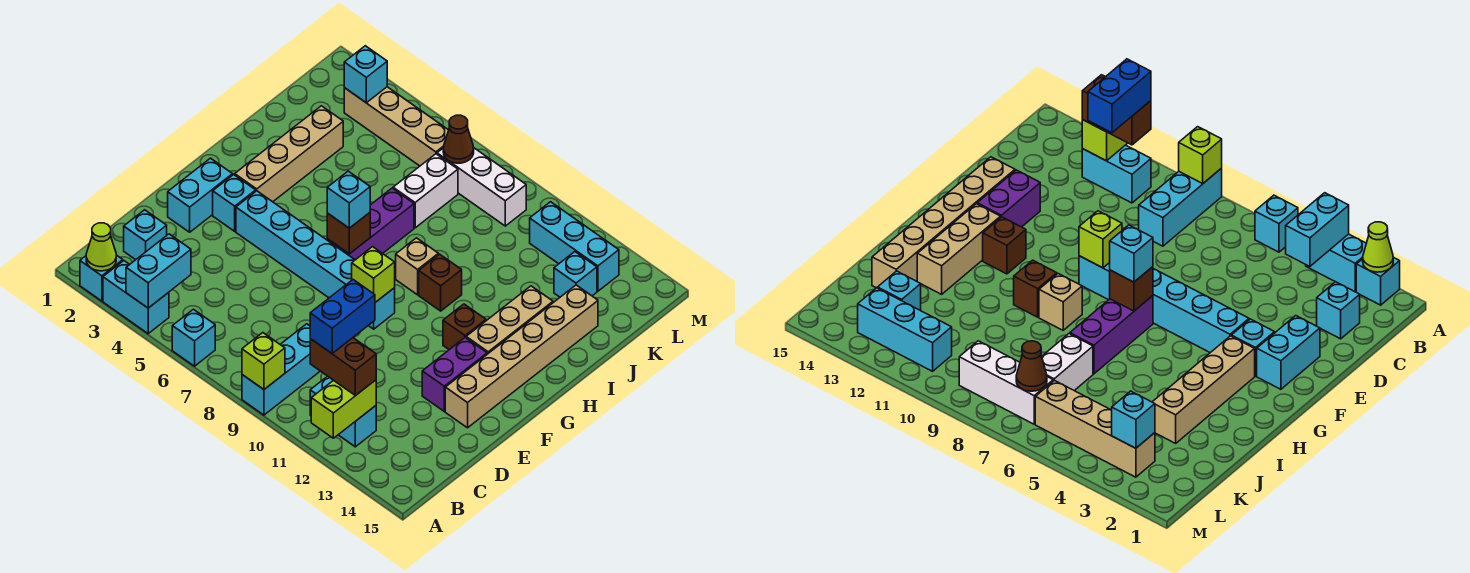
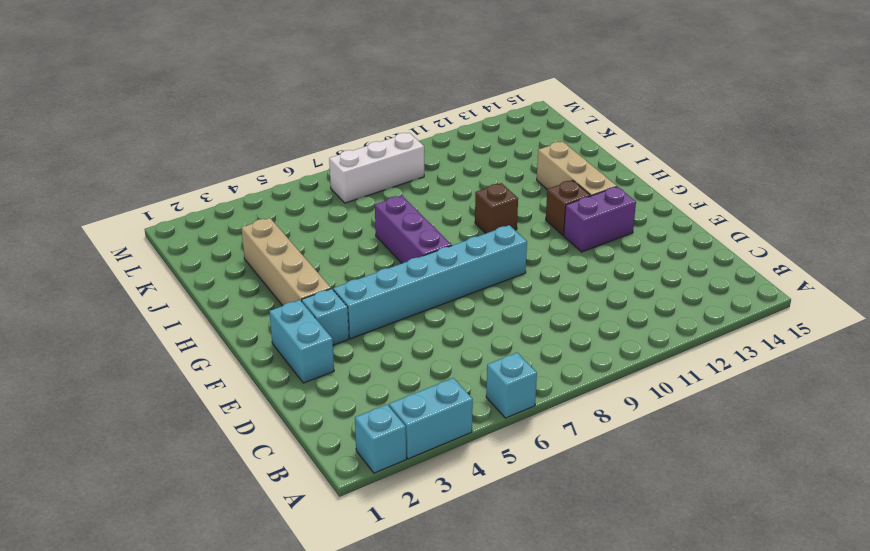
purple 1x2 brick [564,187,636,252] -> purple 1x2 brick turned to [422,338,487,411]
none -> cyan 1x3 brick [242,324,320,415]
none -> cyan 1x2 brick [310,376,376,447]
none -> cyan 1x1 brick [124,210,167,260]
none -> tan 1x6 brick [445,285,598,428]

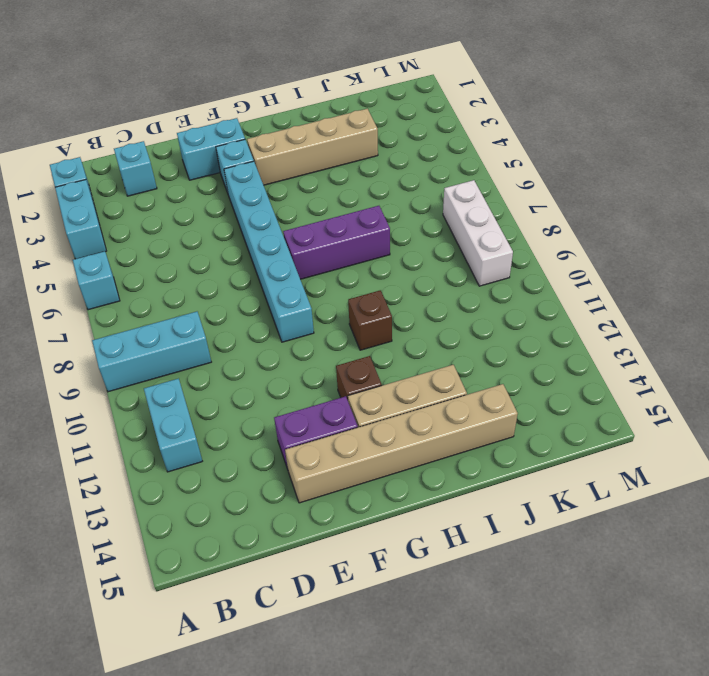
none -> tan 1x1 brick [396,238,438,295]
none -> white 1x2 brick [393,154,458,228]
none -> cyan 1x1 brick [554,252,597,297]
none -> tan 1x4 brick [344,87,448,166]

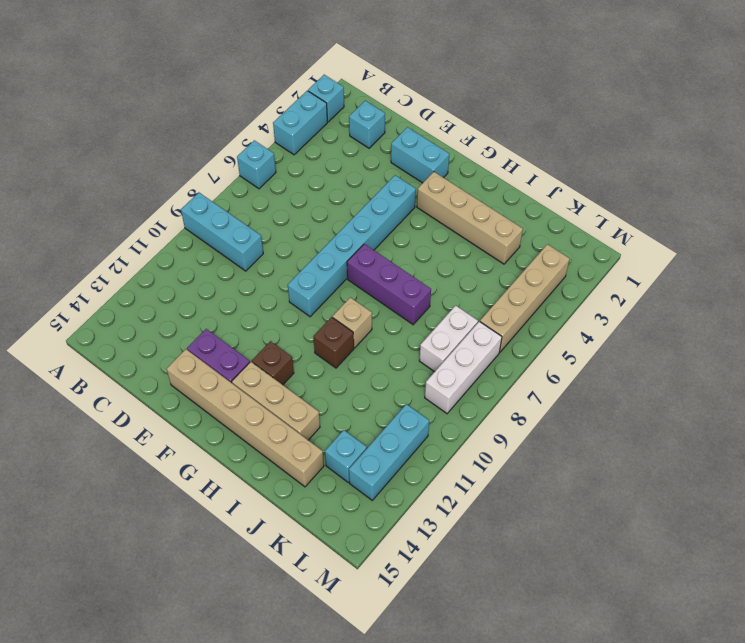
white 1x2 brick [419,306,478,372] -> white 1x2 brick turned to [393,154,458,228]
none -> cyan 1x2 brick [310,376,376,447]
none -> cyan 1x1 brick [213,175,256,231]
none -> lime 1x1 cone [86,223,116,271]
none -> cyan 1x2 brick [126,234,191,308]

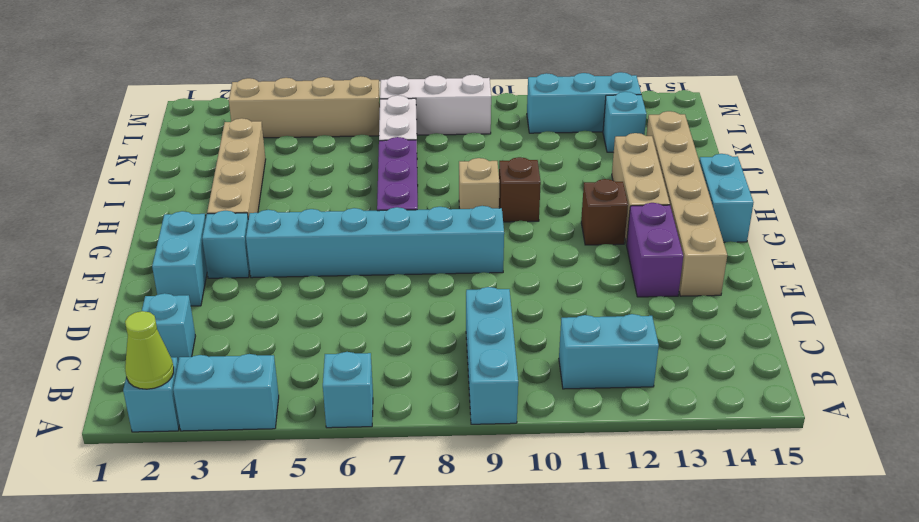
cyan 1x2 brick [699,154,754,242] -> cyan 1x2 brick moved to [126,234,191,308]
none -> lime 1x1 brick [242,333,285,389]
none -> lime 1x2 brick [311,380,376,438]
none -> lime 1x1 brick [352,247,395,302]
none -> brown 1x1 brick [327,213,370,254]

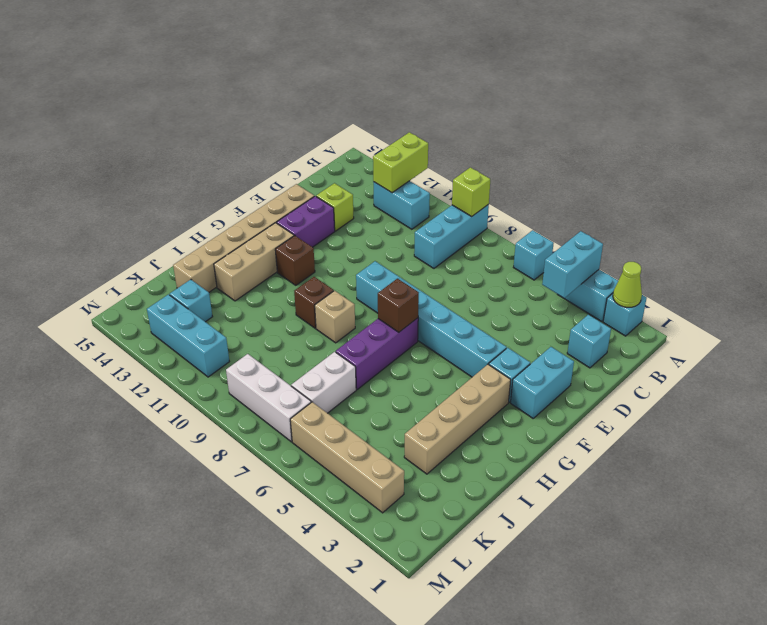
lime 1x1 brick [316,183,354,231] -> lime 1x1 brick moved to [352,247,395,302]
none -> cyan 1x1 brick [344,46,387,103]
none -> brown 1x1 cone [443,115,474,163]
none -> brown 1x2 brick [310,338,376,396]
none -> cyan 1x1 brick [327,171,370,228]

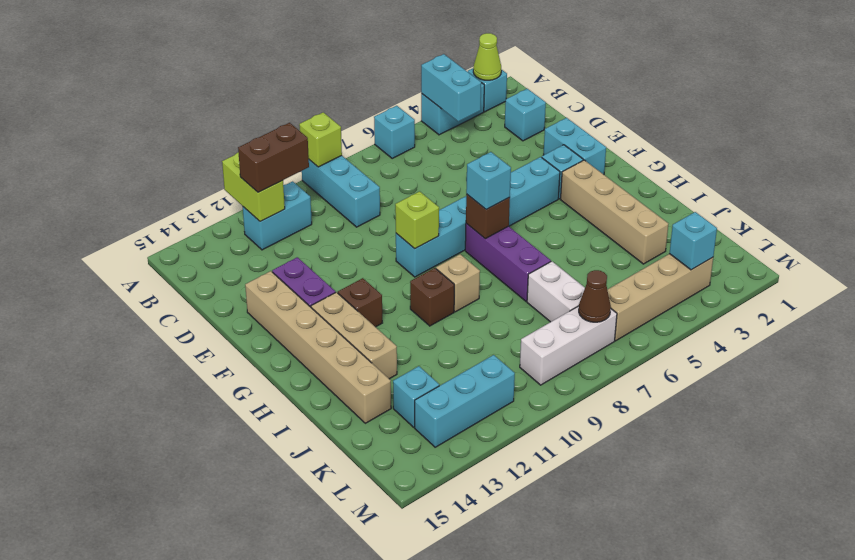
none -> blue 1x2 brick [310,280,375,353]

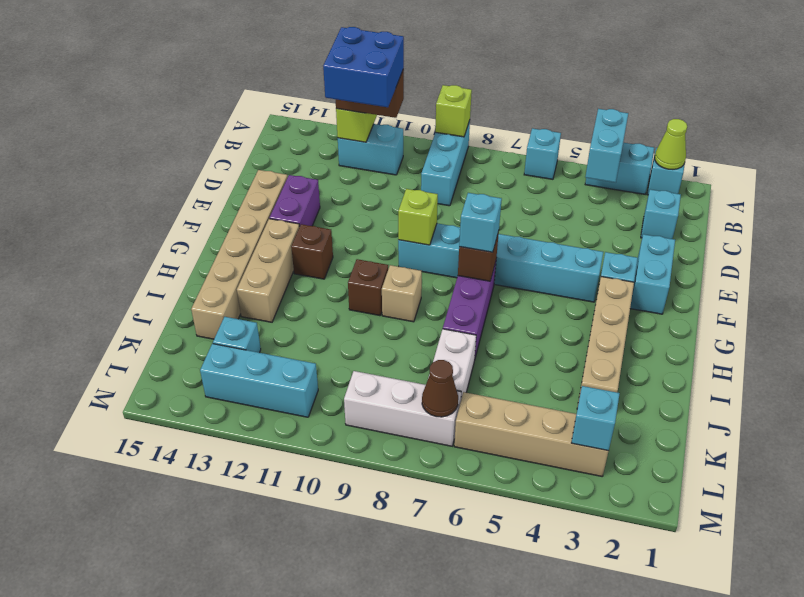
blue 2x2 brick [323,27,404,107] -> blue 1x2 brick [310,280,375,353]

